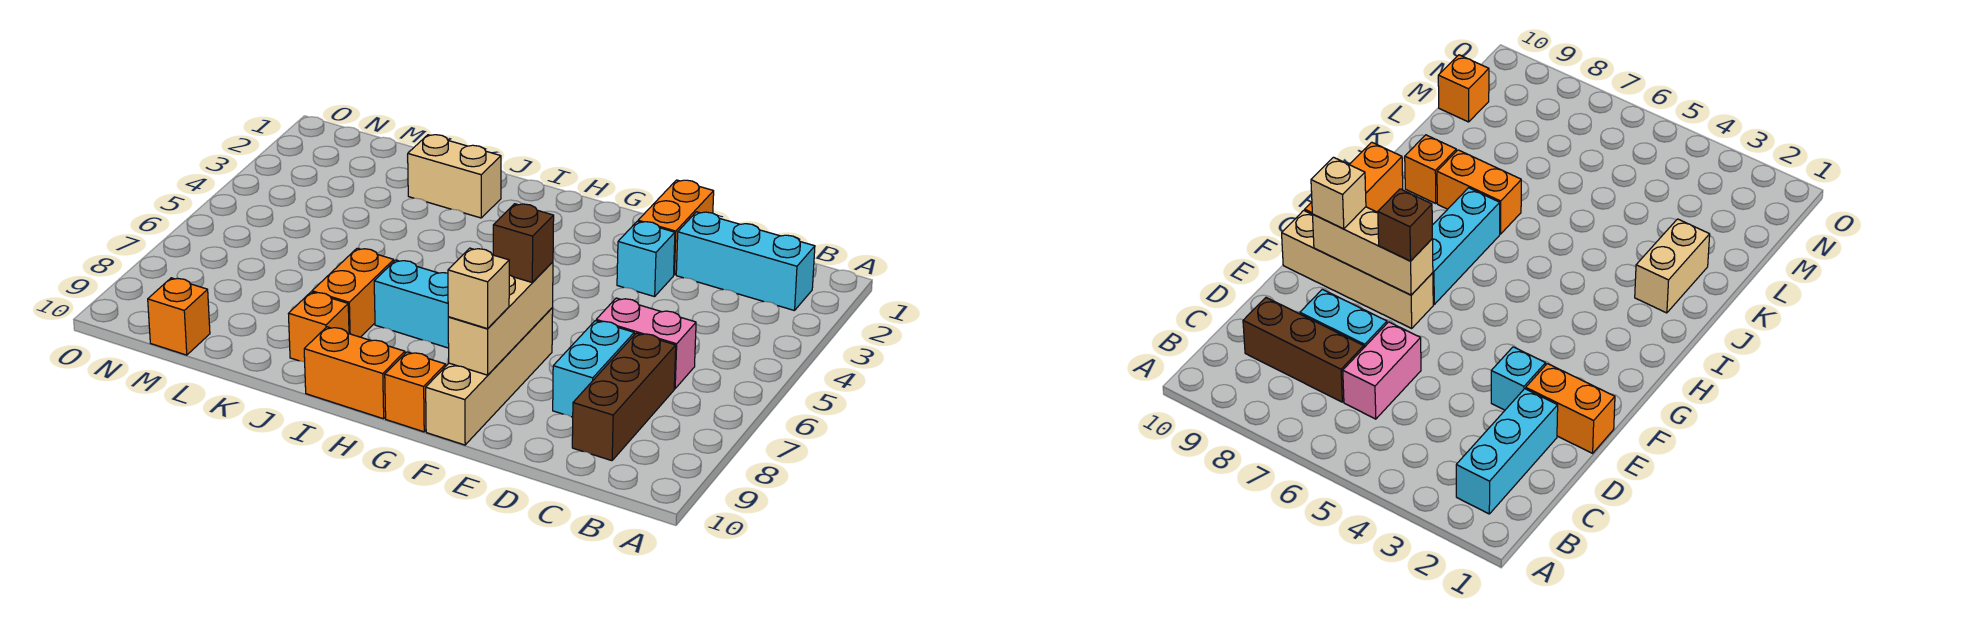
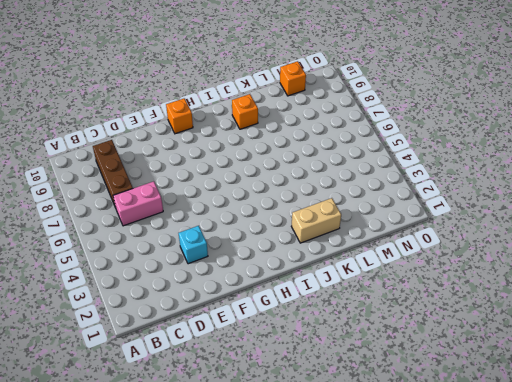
none -> cyan 1x3 brick [676,212,815,311]
none -> cyan 1x2 brick [553,321,634,417]
none -> orange 1x2 brick [638,180,714,275]

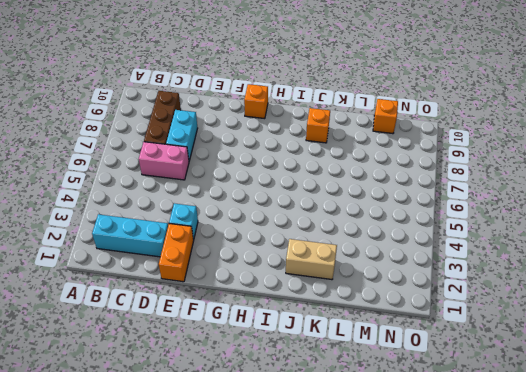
none -> tan 1x4 brick [426,308,553,445]
none -> cyan 1x3 brick [374,260,449,348]
none -> orange 1x2 brick [304,327,405,419]

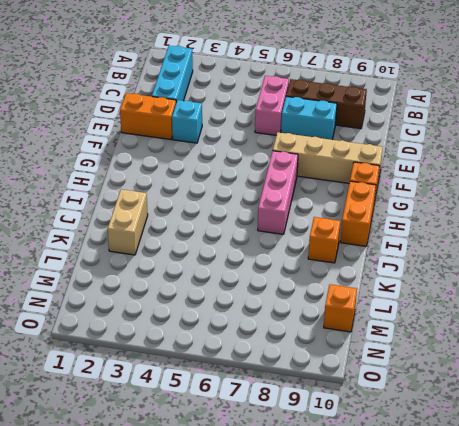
pink 1x3 brick [258,151,298,234] -> cyan 1x3 brick [374,260,449,348]
none -> orange 1x2 brick [312,248,394,337]
none -> tan 1x3 brick [448,262,553,375]
none -> brown 1x1 brick [493,204,554,282]

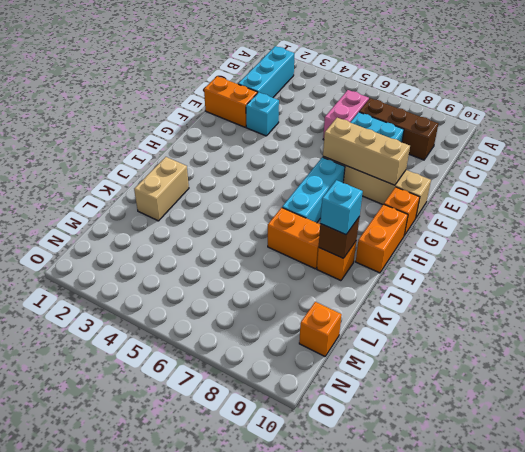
brown 1x1 brick [319,218,359,258] -> brown 1x1 brick moved to [493,204,554,282]
cyan 1x1 brick [320,180,363,235] -> none
none -> tan 1x1 brick [448,248,509,329]

